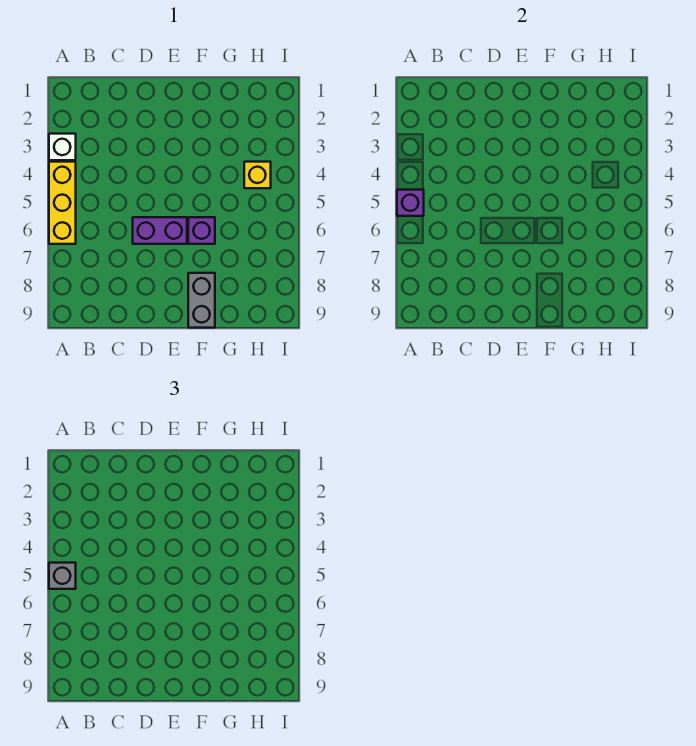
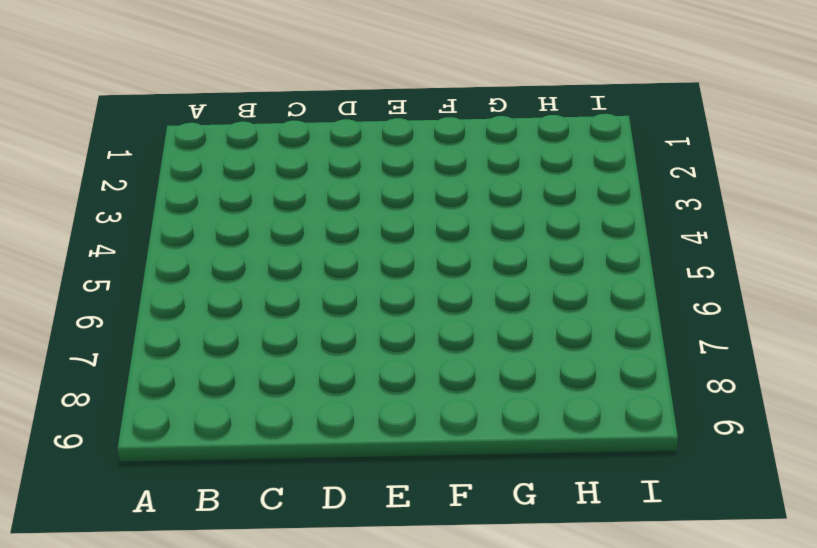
none -> white 1x1 brick [49,134,76,160]
none -> yellow 1x3 brick [49,162,76,244]

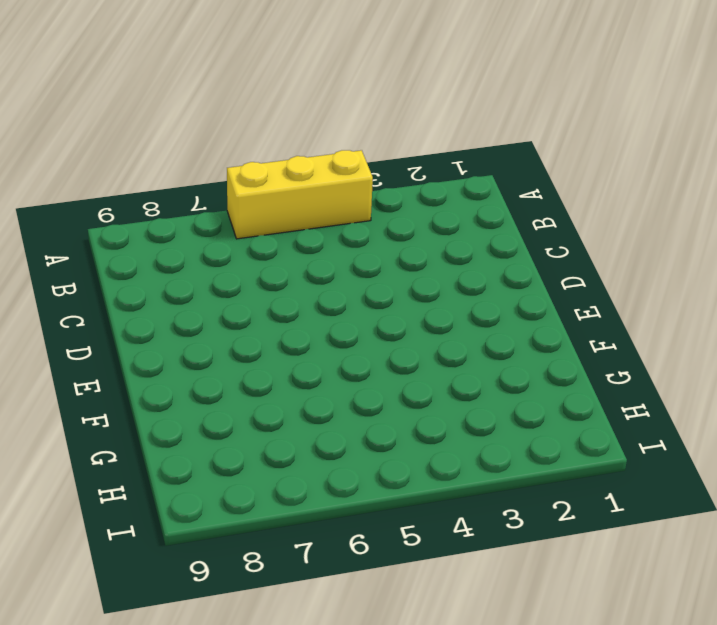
none -> white 1x1 brick [49,134,76,160]
none -> purple 1x2 brick [133,217,187,244]

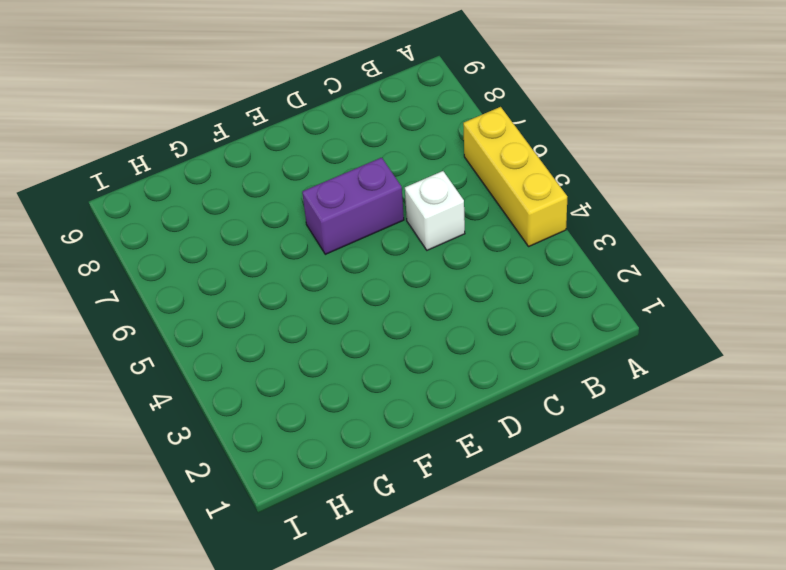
white 1x1 brick [405,171,465,250] -> white 1x1 brick moved to [49,134,76,160]
none -> purple 1x1 brick [188,217,215,244]
none -> grey 1x2 brick [188,273,215,328]

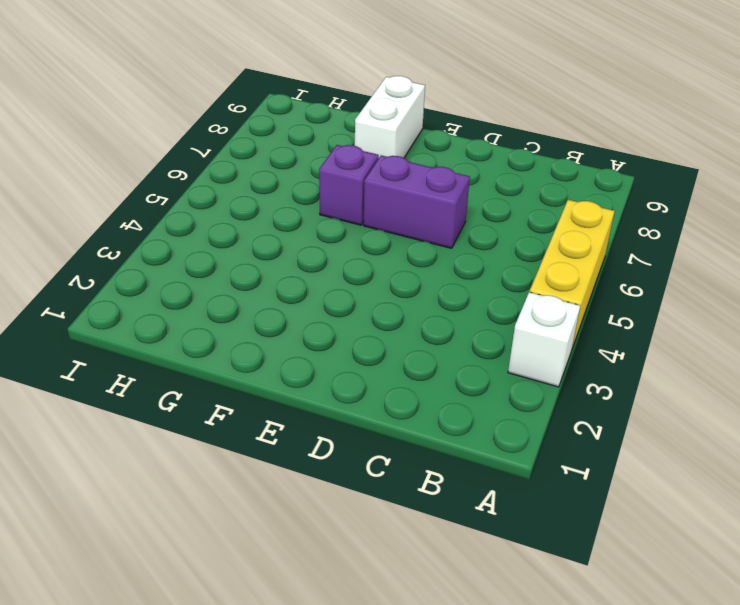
white 1x2 brick [355,76,425,158] -> grey 1x2 brick [188,273,215,328]
none -> yellow 1x1 brick [244,162,271,188]
none -> purple 1x1 brick [397,190,424,216]

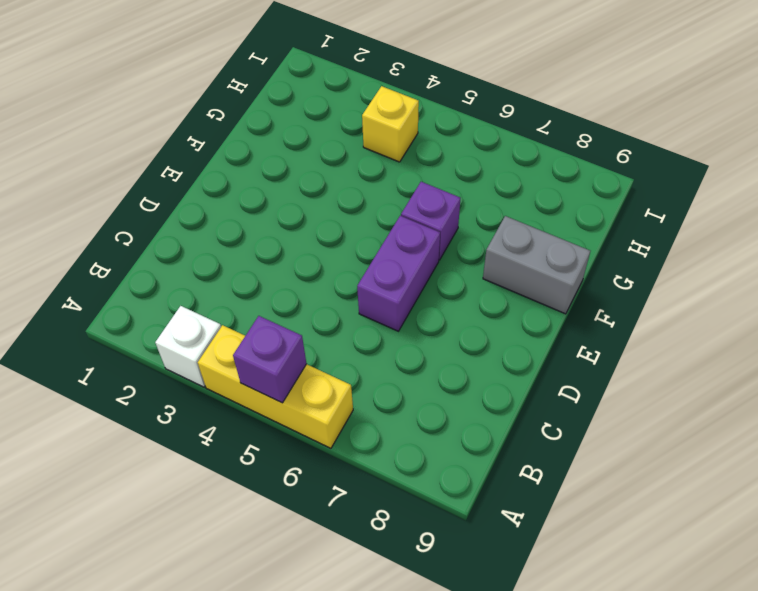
none -> grey 1x1 brick [49,563,76,589]

